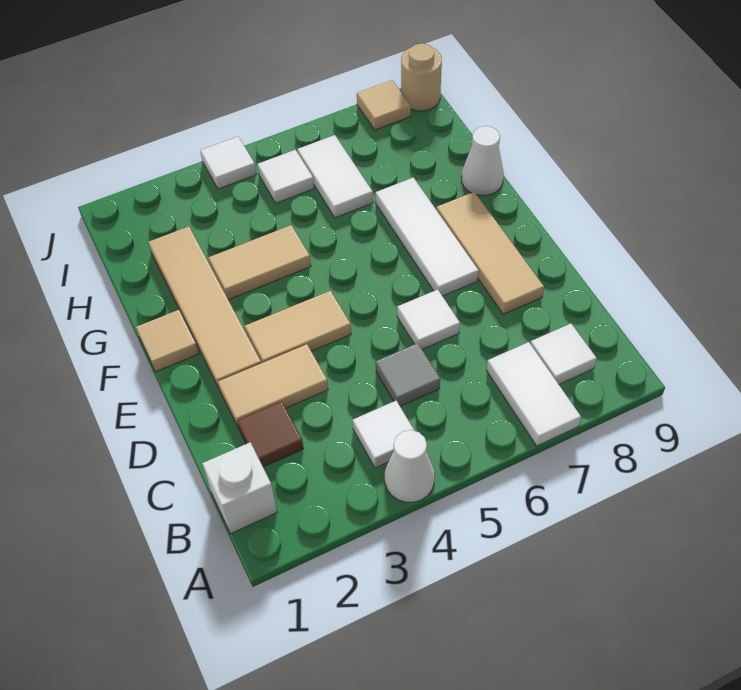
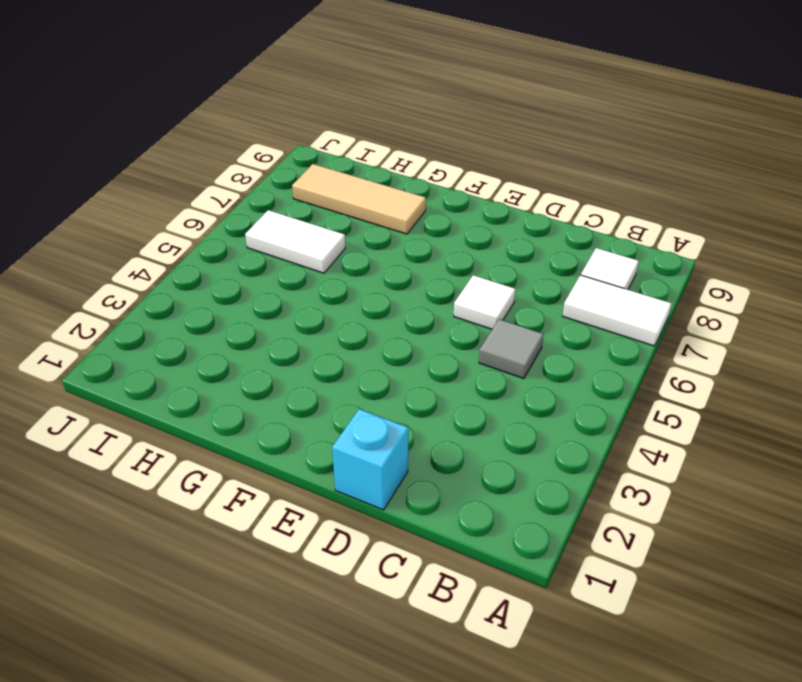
cyan 1x1 brick [332,409,408,510] -> none
tan 1x3 tile [292,164,426,234] -> tan 1x3 tile moved to [436,192,544,314]
none -> white 1x1 cone [385,430,435,502]
none -> white 1x1 brick [202,442,277,534]
none -> white 1x1 tile [353,401,414,468]

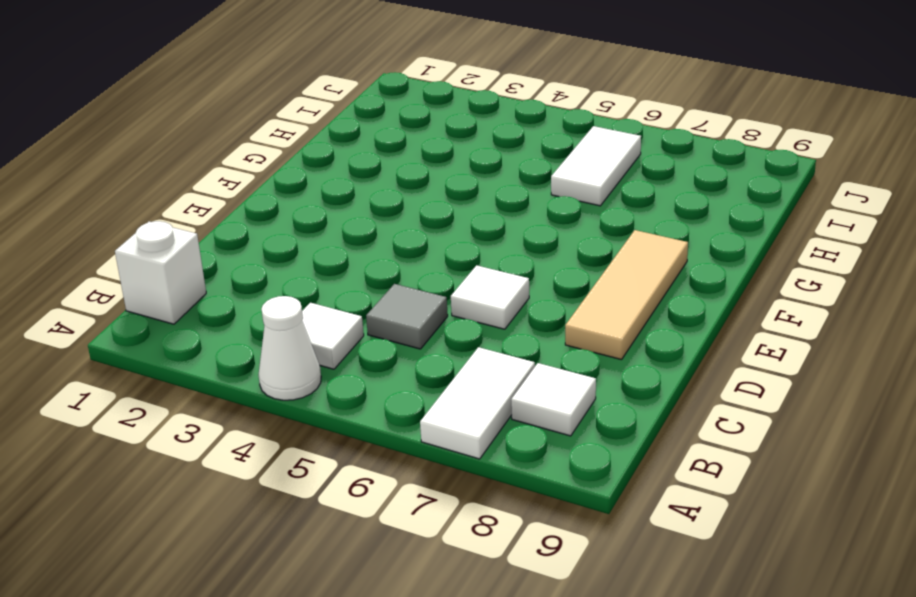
none -> brown 1x1 tile [237,402,304,467]
none -> tan 1x2 tile [218,344,328,428]
none -> tan 1x4 tile [148,226,261,390]

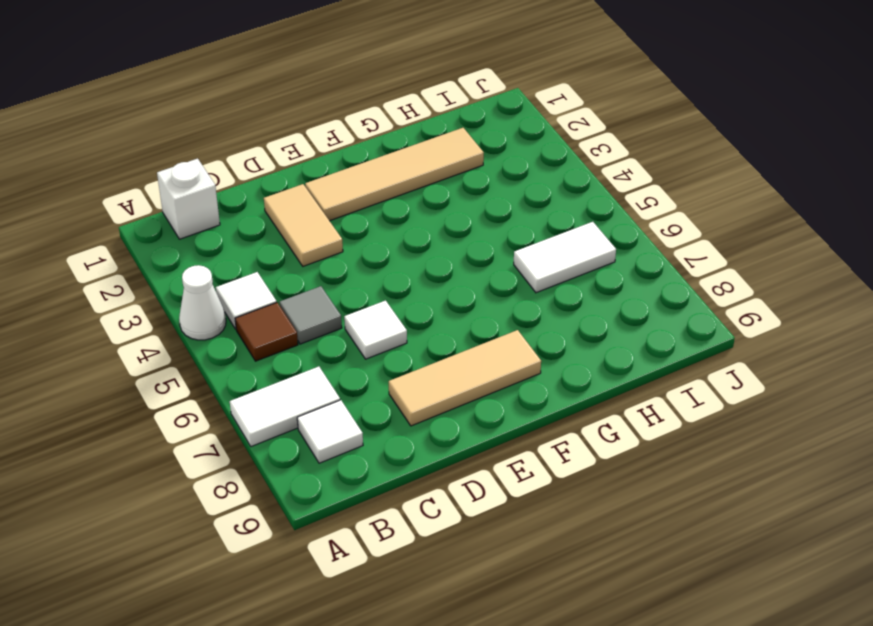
brown 1x1 tile [235,303,298,361] -> brown 1x1 tile moved to [237,402,304,467]
none -> tan 1x2 tile [245,291,351,363]
none -> white 1x3 tile [376,178,479,296]
none -> tan 1x1 tile [136,310,199,372]

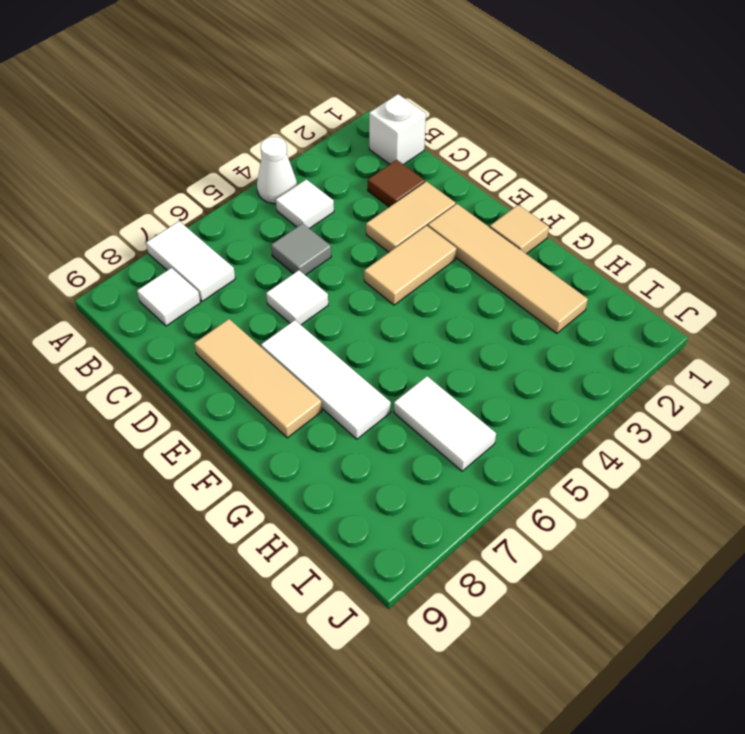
none -> tan 1x2 tile [209,225,311,300]
none -> white 1x1 cone [461,126,504,195]
none -> white 1x1 tile [257,150,314,203]

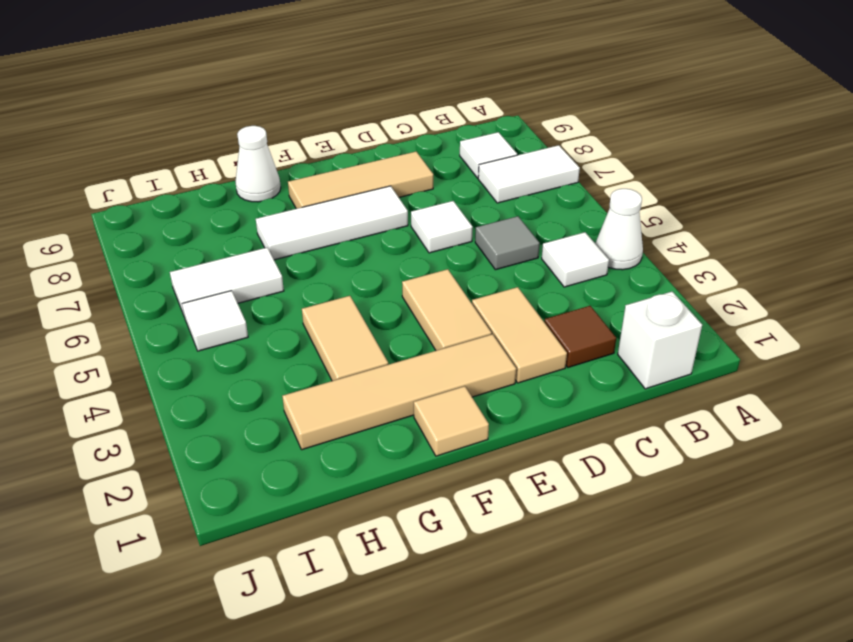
none -> white 1x1 tile [200,137,256,189]
none -> tan 1x1 tile [357,80,411,130]
none -> tan 1x1 round brick [401,44,442,111]

